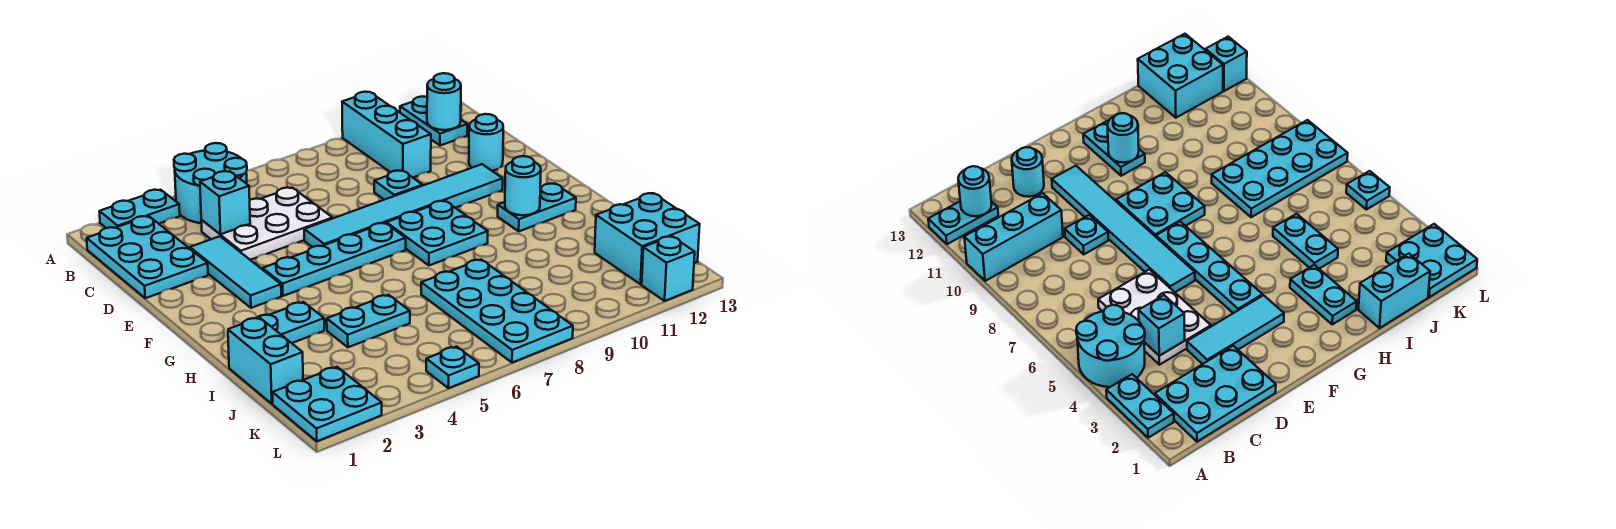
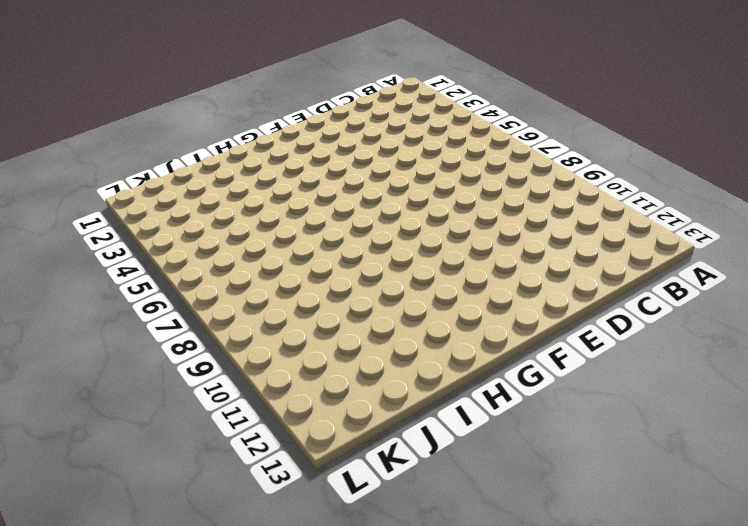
none -> cyan 1x2 plate [99,190,180,228]
none -> cyan 2x2 round brick [174,143,247,223]
none -> cyan 1x3 brick [342,92,431,178]

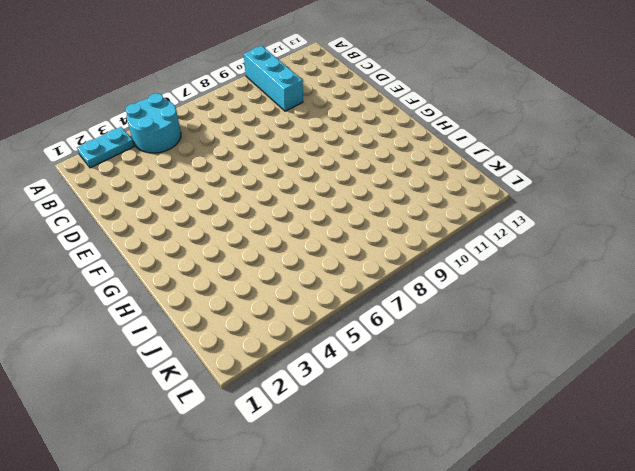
none -> cyan 1x2 plate [400,96,467,146]
none -> cyan 2x3 plate [87,216,208,298]
none -> white 2x3 plate [201,188,333,260]

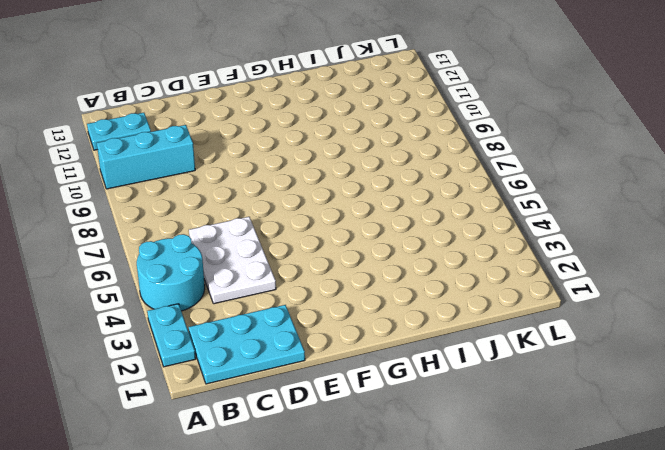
none -> cyan 1x3 tile [190,236,281,308]
none -> cyan 1x1 plate [374,171,423,200]
none -> cyan 1x1 round brick [469,114,503,171]

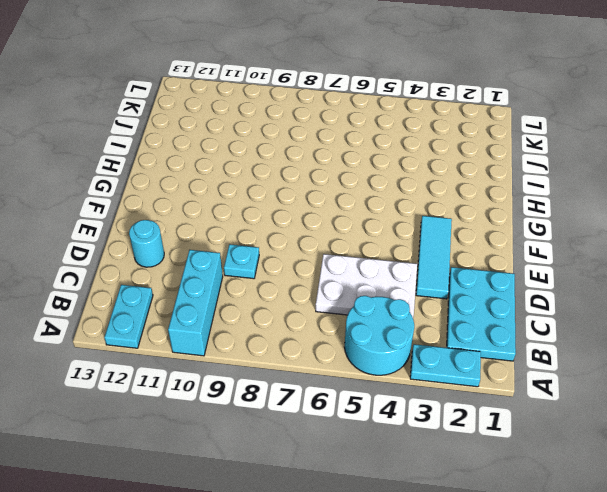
none -> cyan 1x6 tile [304,164,503,247]
none -> cyan 1x4 plate [263,223,406,296]
none -> cyan 2x2 plate [387,201,488,265]

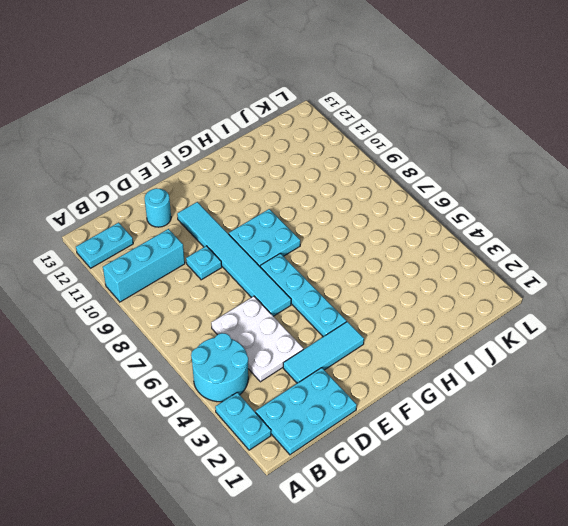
none -> cyan 1x2 plate [498,183,576,231]
none -> cyan 1x2 plate [256,302,324,343]
none -> cyan 1x2 brick [228,318,303,404]

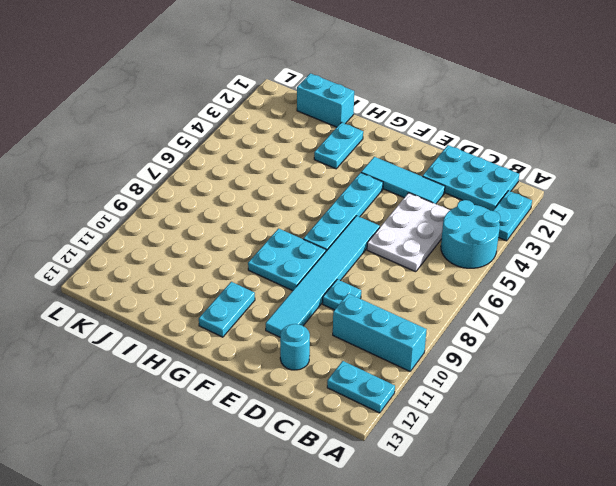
none -> cyan 1x2 plate [327,295,410,347]
none -> cyan 2x4 plate [421,260,573,363]
none -> cyan 2x2 brick [595,193,700,284]

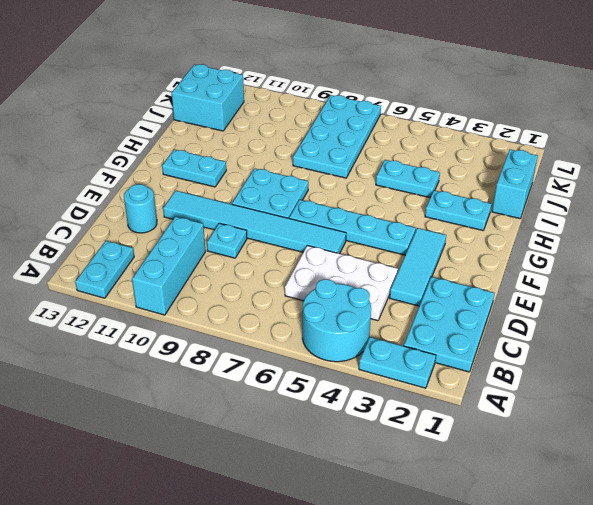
none -> cyan 2x2 plate [272,367,382,441]
none -> cyan 1x1 plate [426,347,479,388]
none -> cyan 1x1 brick [642,236,695,301]

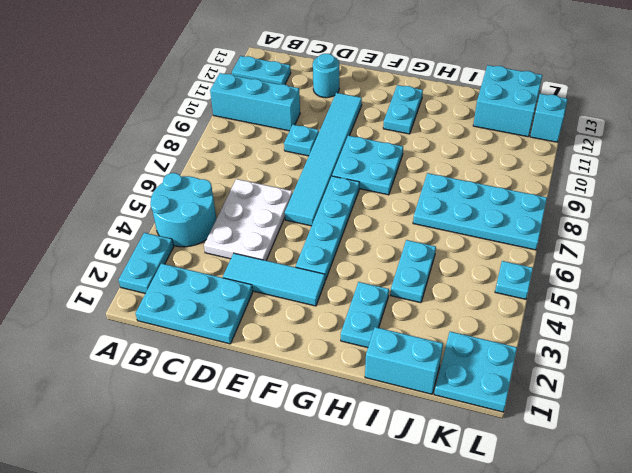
none -> cyan 1x1 round brick [427,73,461,130]
none -> cyan 1x1 brick [200,171,250,234]
none -> cyan 1x1 round brick [505,156,541,215]

